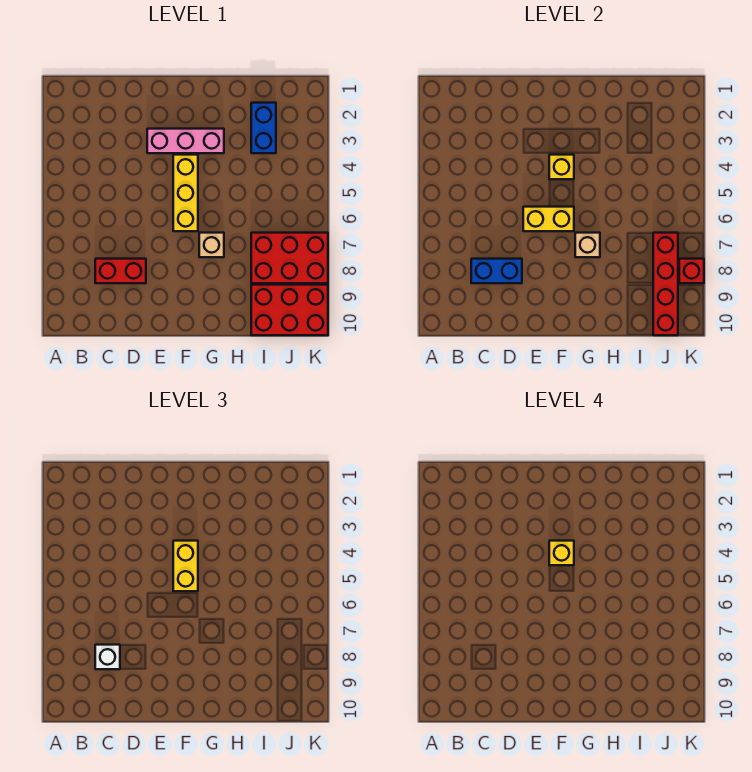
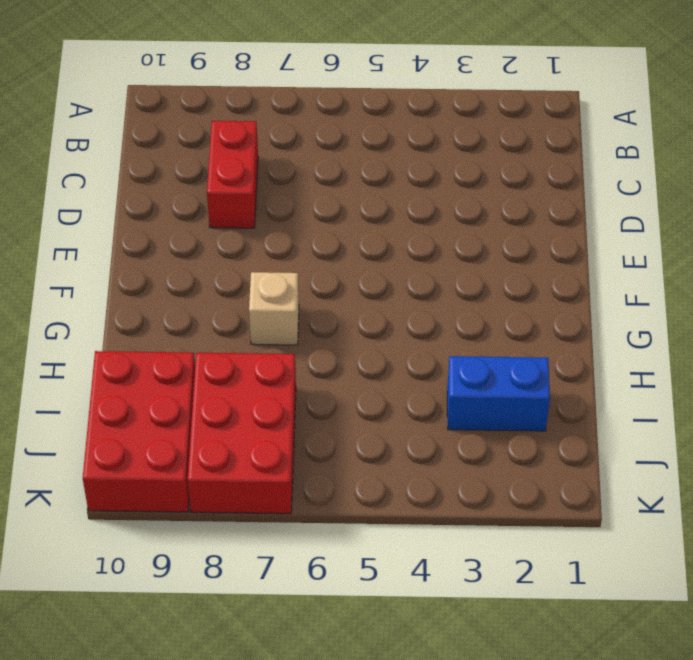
none -> pink 1x3 brick [147,129,224,153]
none -> yellow 1x3 brick [173,155,198,231]
none -> blue 1x2 brick [471,259,522,283]

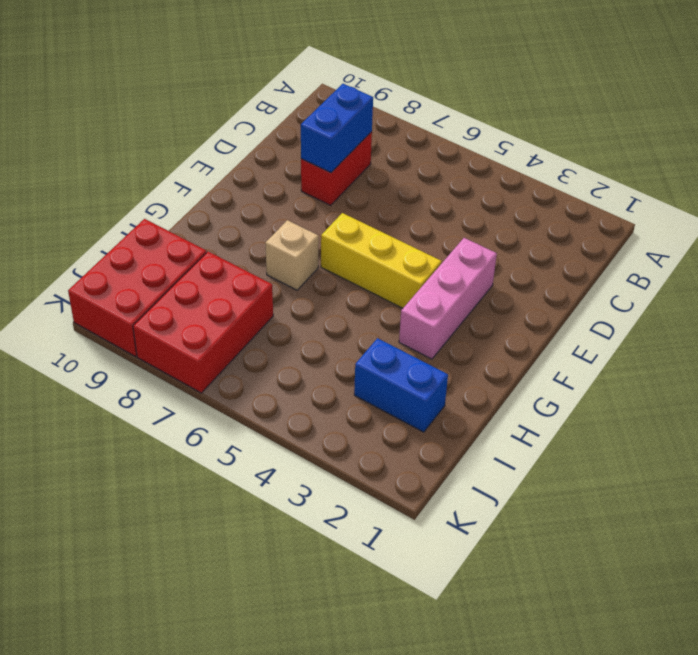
none -> yellow 1x2 brick [523,207,574,231]
none -> yellow 1x1 brick [549,155,574,179]
none -> tan 1x1 brick [575,233,600,257]

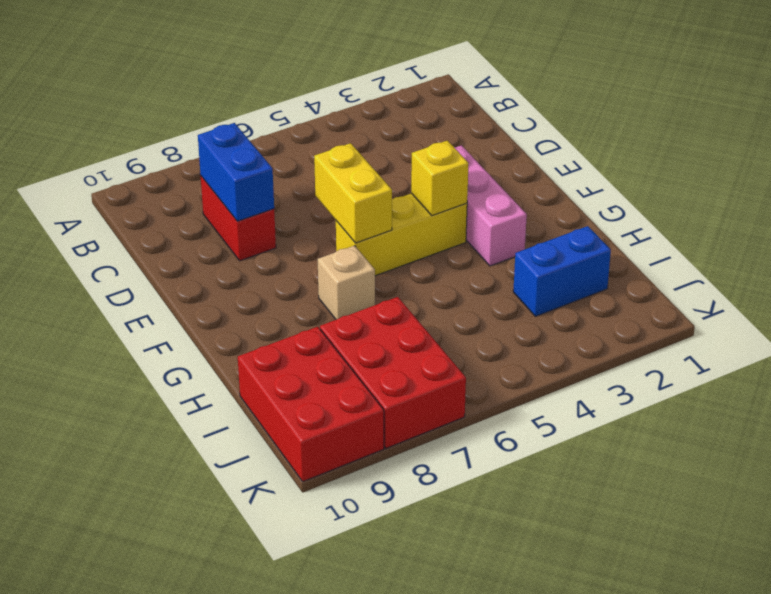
none -> tan 1x1 brick [575,233,600,257]
none -> red 1x4 brick [653,233,678,335]
none -> red 1x1 brick [679,259,704,283]

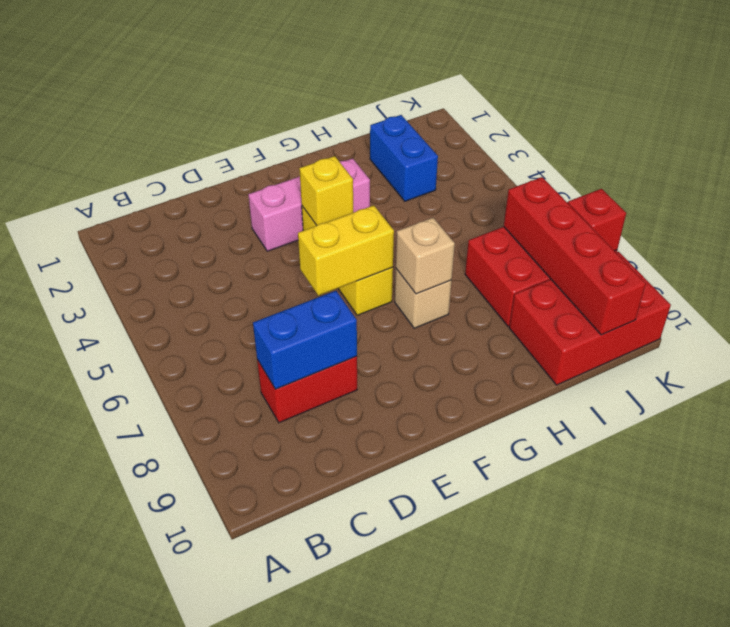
none -> white 1x1 brick [95,645,120,669]
none -> yellow 1x2 brick [173,541,198,591]
none -> yellow 1x1 brick [549,541,574,565]

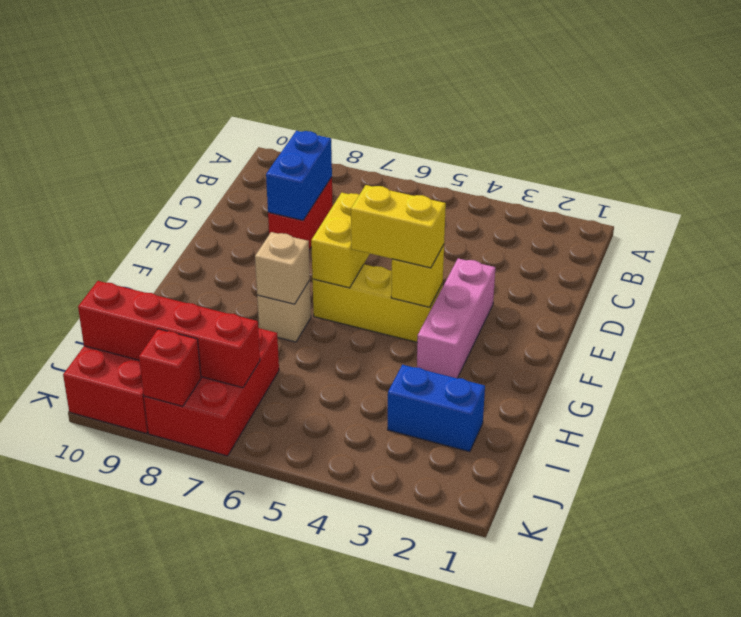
none -> white 1x1 brick [95,645,120,669]
none -> yellow 1x1 brick [549,541,574,565]

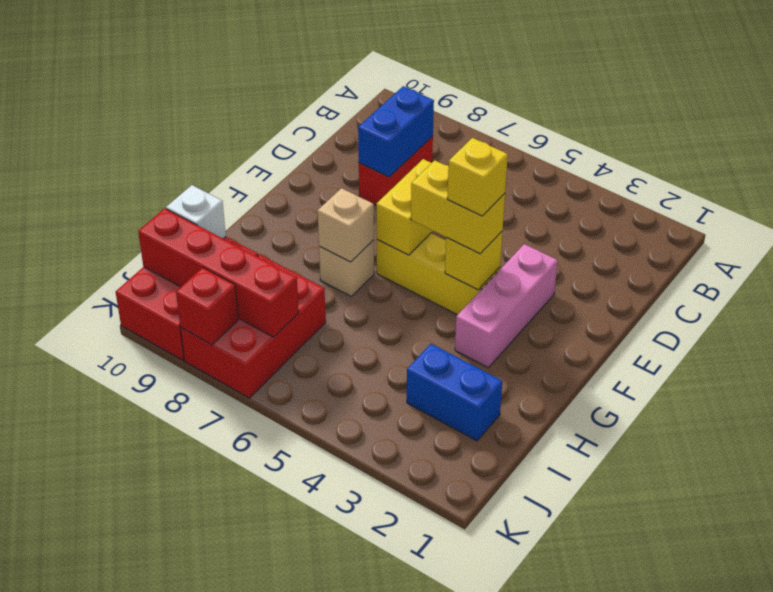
white 1x1 brick [166,185,226,238] -> white 1x1 brick moved to [95,645,120,669]

